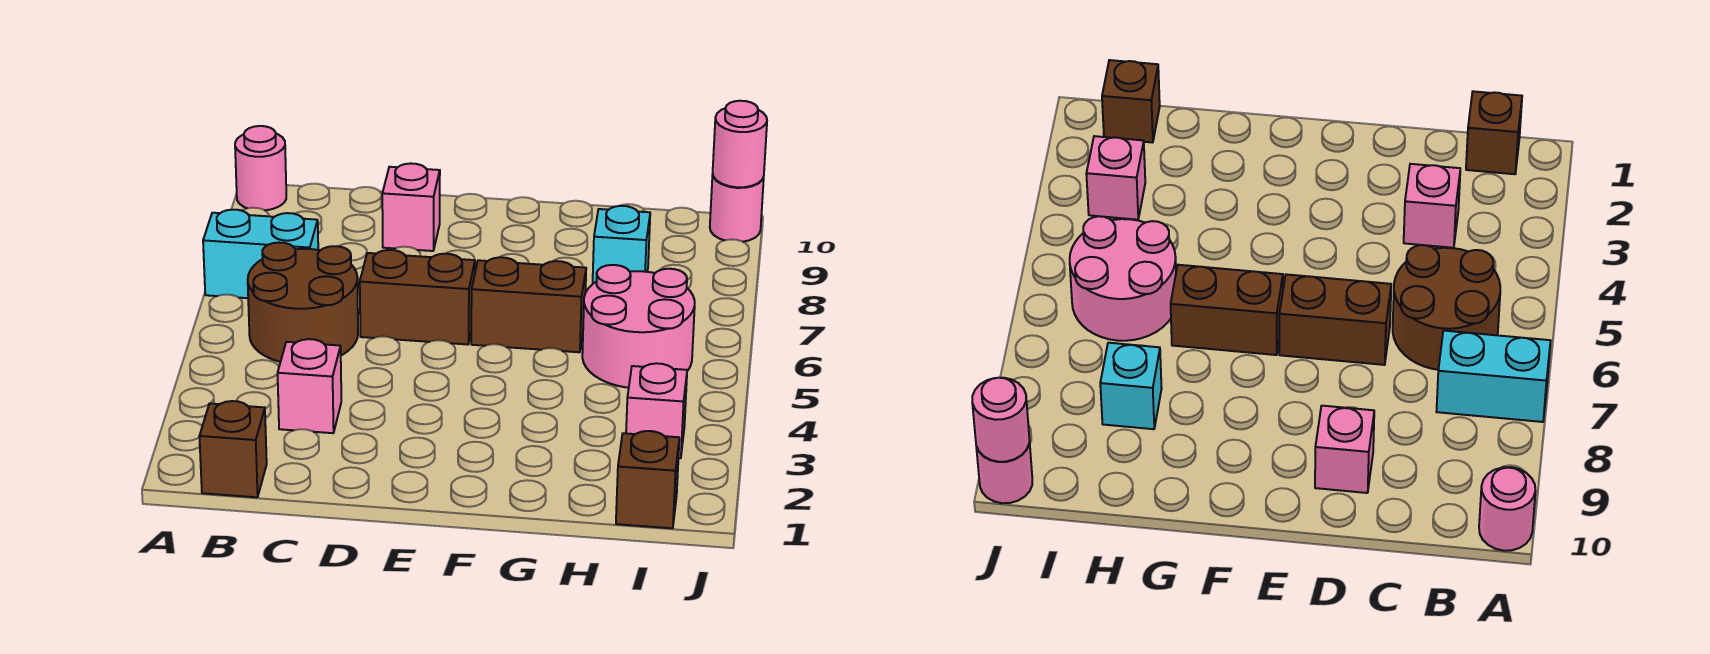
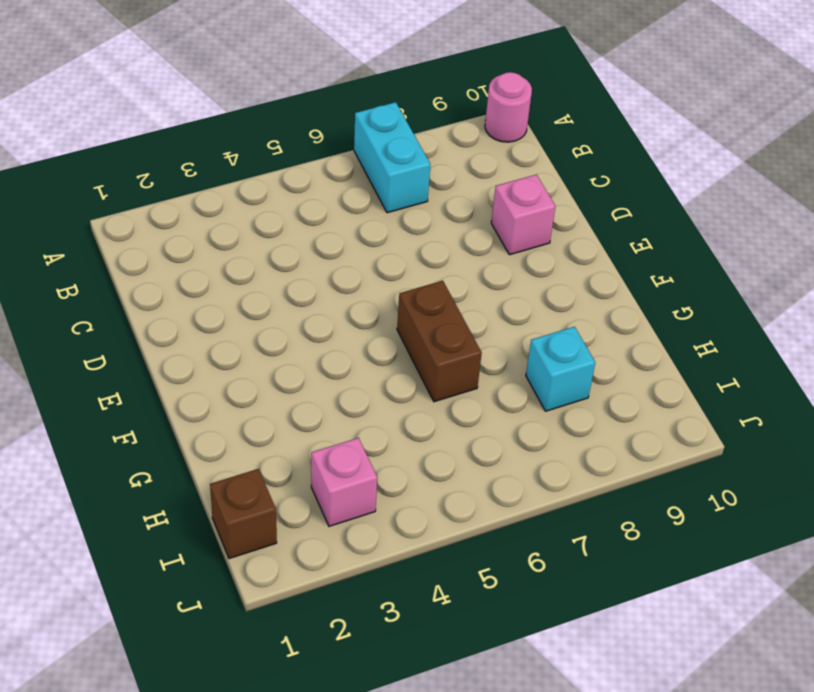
none -> brown 1x1 brick [199,401,267,497]
none -> brown 2x2 round brick [248,242,358,362]
none -> pink 1x1 brick [278,339,341,433]

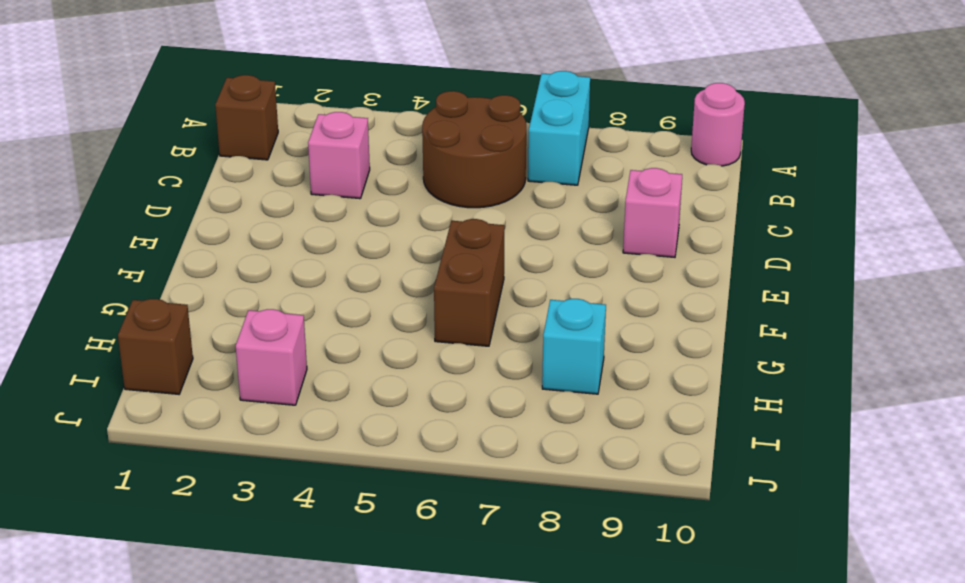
none -> brown 1x2 brick [360,250,475,345]
none -> pink 2x2 round brick [582,265,695,388]
none -> pink 1x1 round brick [710,174,764,242]

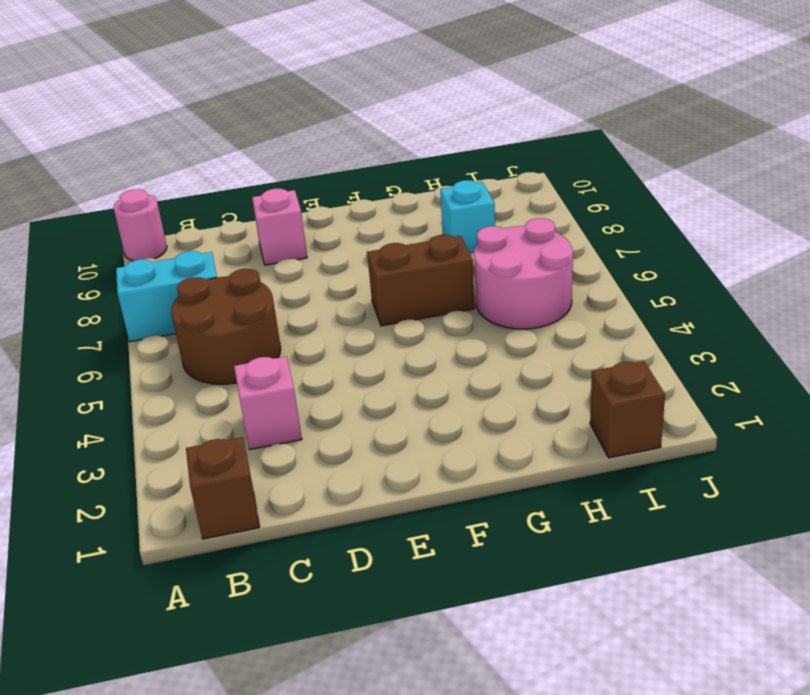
none -> brown 1x2 brick [360,250,475,345]
none -> pink 1x1 brick [626,363,687,458]
none -> pink 1x1 round brick [710,174,764,242]

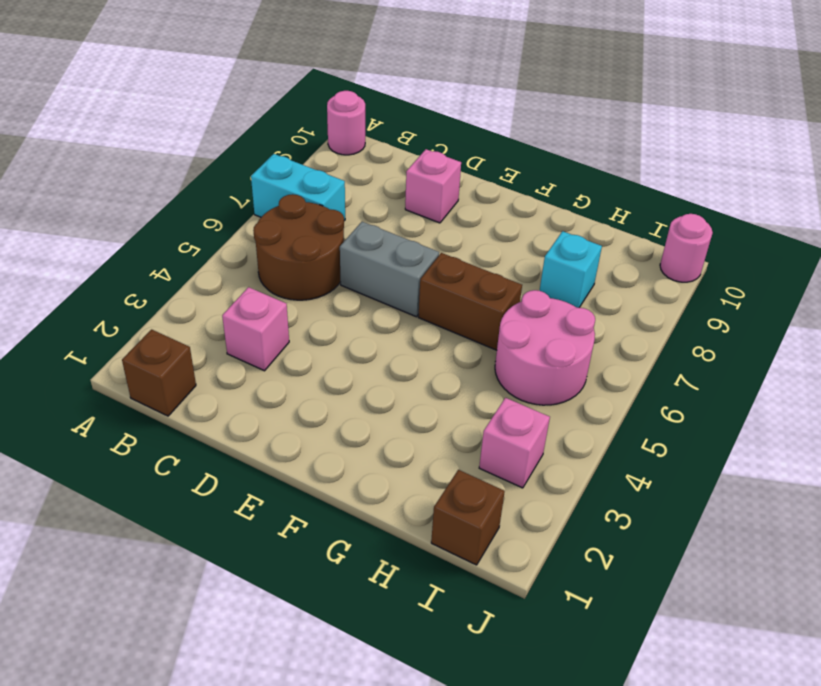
grey 1x2 brick [340,222,439,317] -> brown 1x2 brick [360,250,475,345]
none -> pink 1x1 round brick [713,101,767,187]

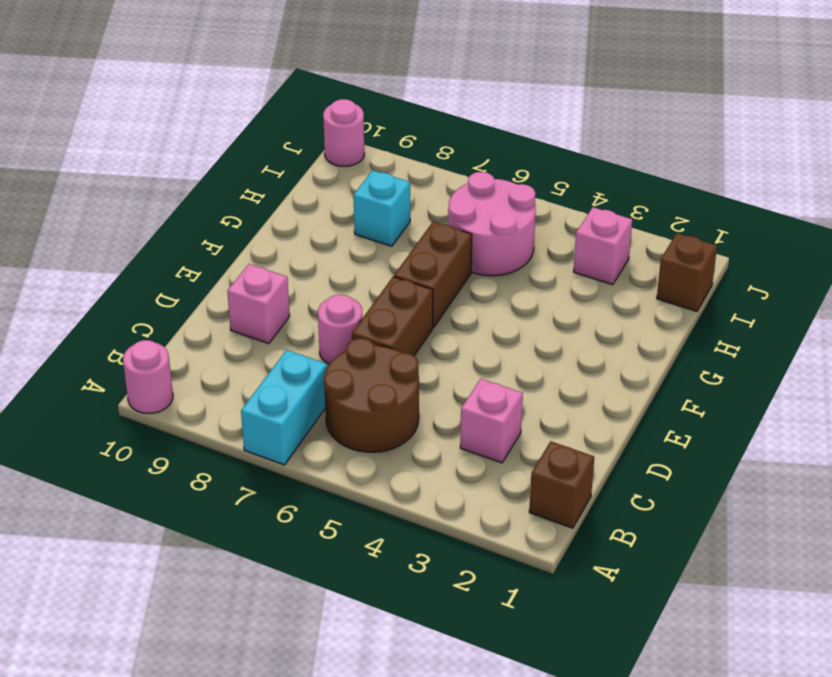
pink 1x1 round brick [318,295,362,364] -> pink 1x1 round brick moved to [713,101,767,187]

